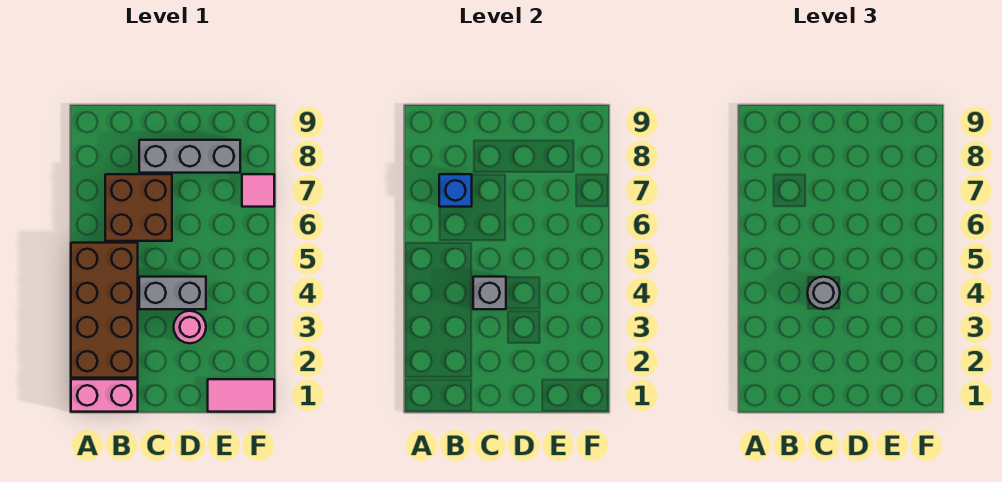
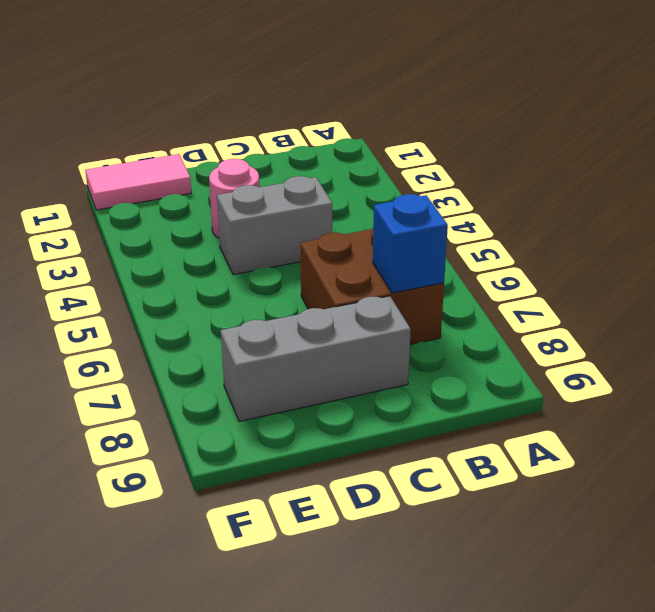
none -> pink 1x2 brick [71,379,138,412]
none -> brown 2x4 brick [71,243,138,378]

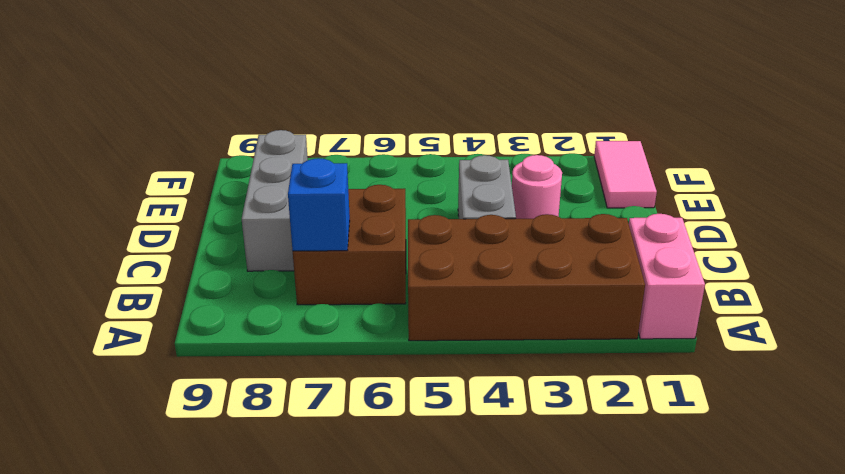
none -> pink 1x1 tile [242,174,274,207]
none -> grey 1x1 brick [473,277,506,309]

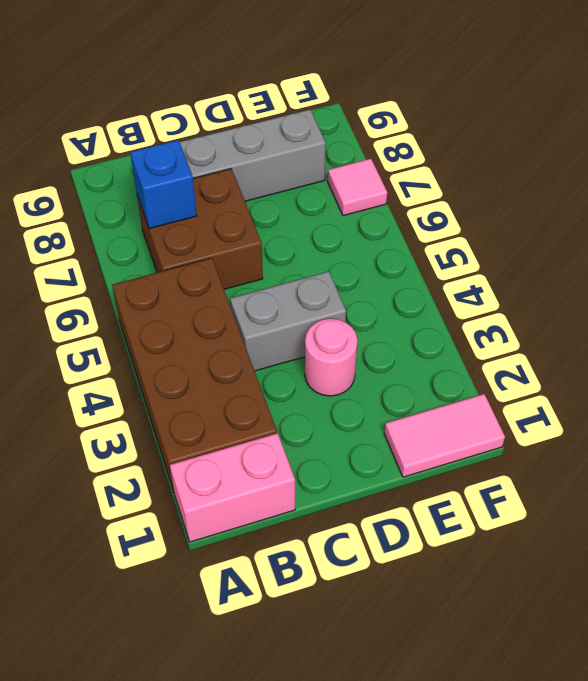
none -> grey 1x1 brick [473,277,506,309]
none -> grey 1x1 round brick [807,277,840,309]

